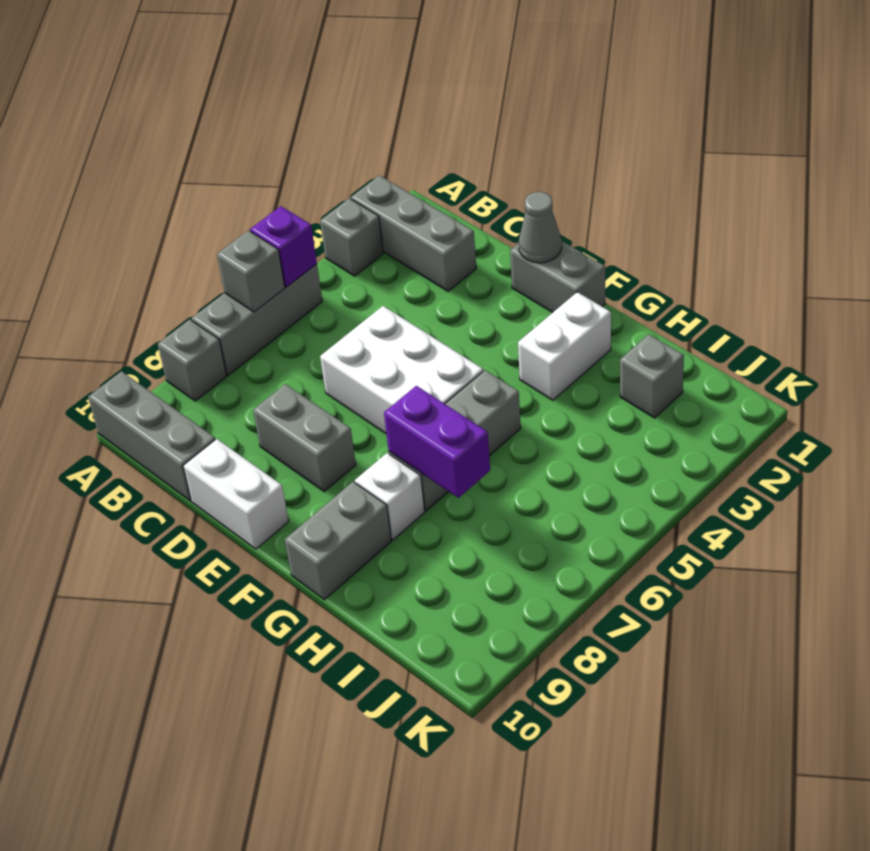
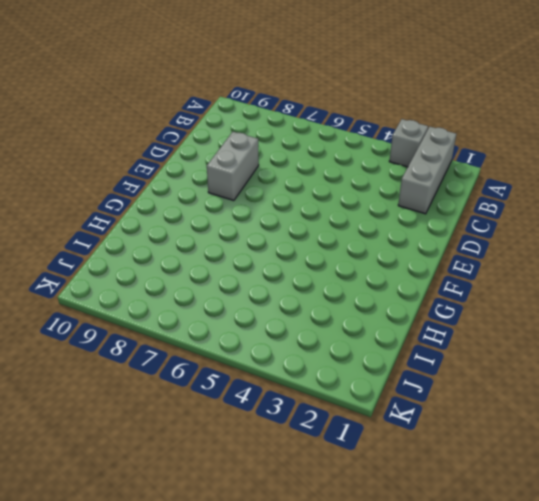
none -> grey 1x3 brick [191,264,322,375]
none -> grey 1x1 brick [158,319,227,401]
none -> grey 1x3 brick [88,371,216,501]

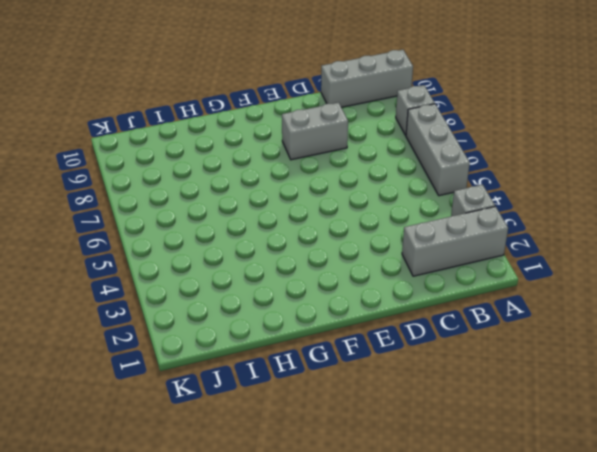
none -> white 2x3 brick [320,306,483,433]
none -> white 1x2 brick [183,439,289,549]
none -> grey 1x2 brick [510,241,605,312]

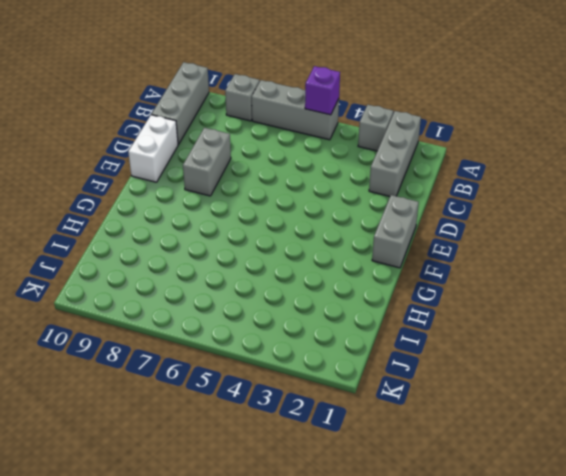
none -> white 2x3 brick [320,306,483,433]
none -> white 1x2 brick [518,292,611,400]
none -> grey 1x3 brick [389,370,521,511]

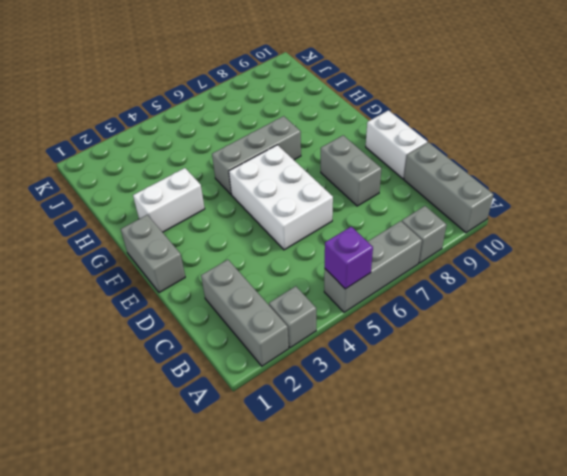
none -> white 1x1 brick [355,453,425,540]
none -> grey 1x2 brick [285,482,391,600]
none -> grey 1x1 brick [620,334,684,418]

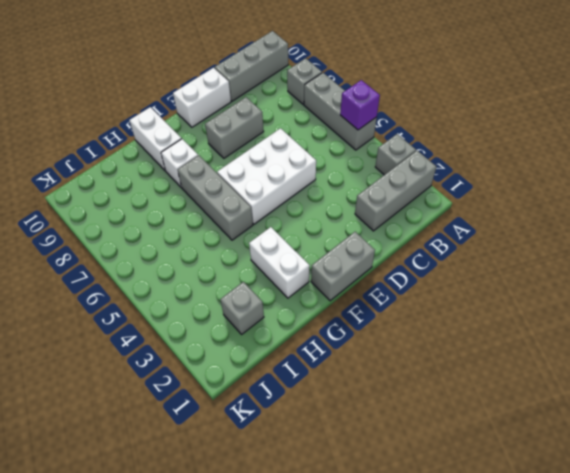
white 1x2 brick [130,107,182,171] -> grey 1x2 brick [285,482,391,600]
none -> grey 1x1 brick [217,230,285,312]
none -> grey 1x1 cone [519,192,562,263]
none -> purple 1x2 brick [384,386,490,498]

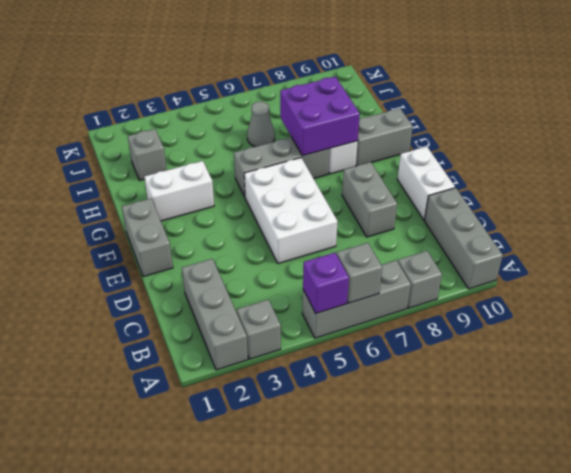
purple 2x2 brick [280,77,360,156] -> purple 1x2 brick [384,386,490,498]
grey 1x1 cone [247,101,275,147] -> grey 1x1 cone moved to [519,192,562,263]

